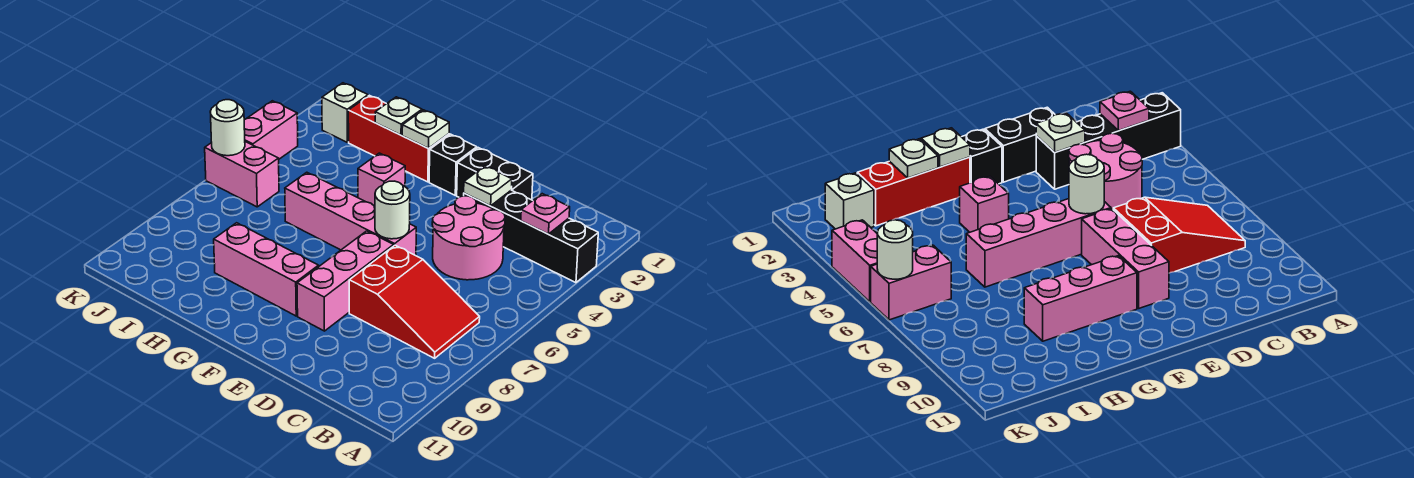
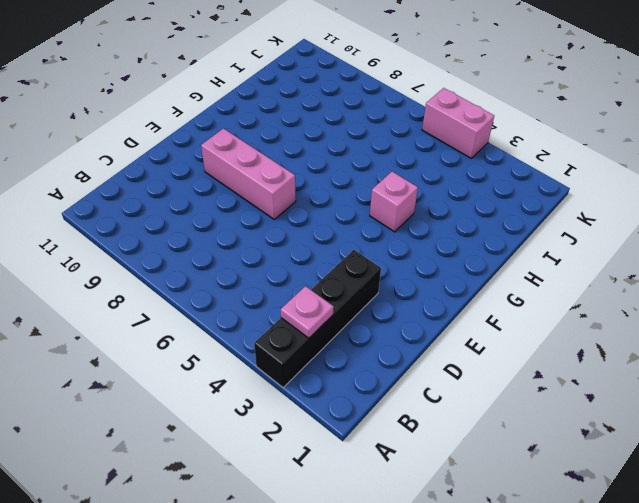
none -> red 2x3 slope [349,245,480,358]
none -> pink 2x2 round brick [432,196,505,280]
none -> black 1x2 brick [457,148,533,200]

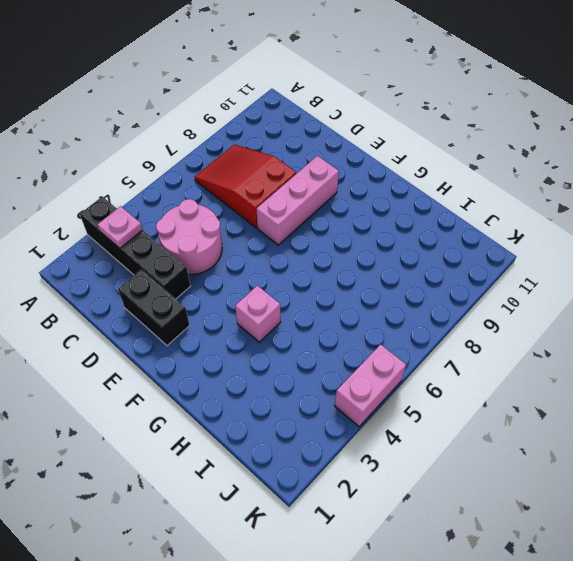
none -> pink 1x4 brick [285,172,416,256]
none -> black 1x1 brick [429,134,477,195]
none -> pink 1x3 brick [214,223,319,316]

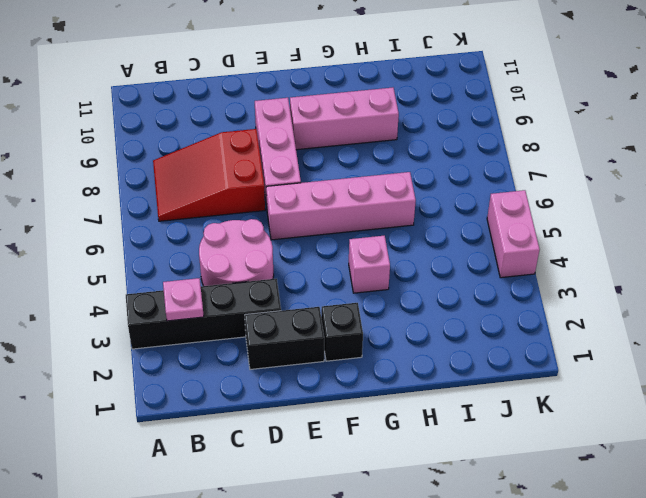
none -> red 1x3 brick [348,95,449,182]
none -> white 1x1 brick [322,83,368,142]
none -> pink 1x2 brick [205,142,279,207]

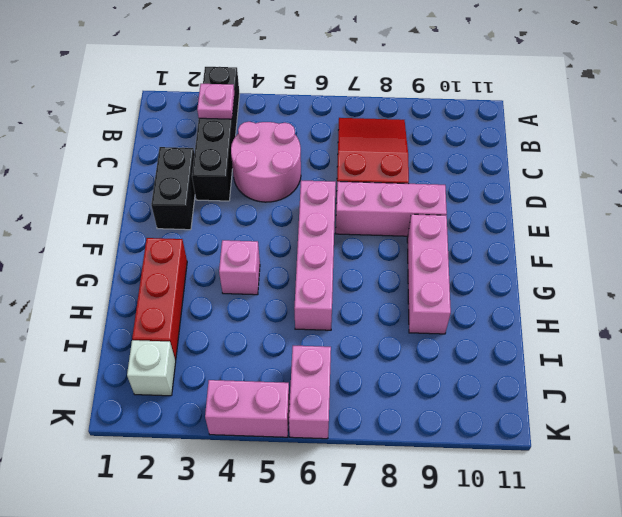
none -> black 1x1 brick [429,134,477,195]
none -> white 1x1 plate [464,166,512,206]
none -> white 1x1 round brick [375,181,410,239]

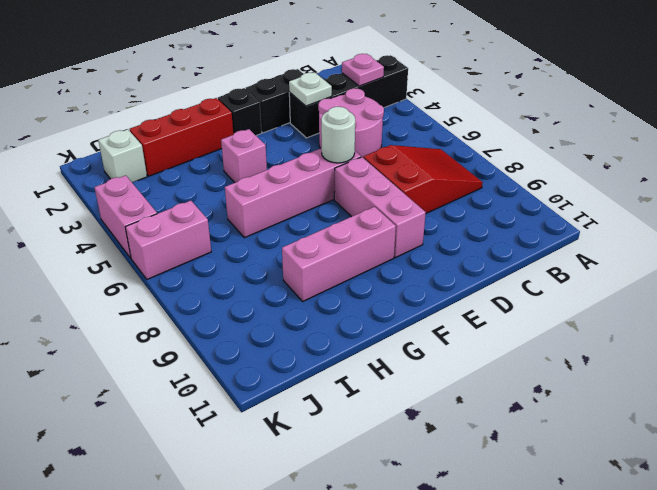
none -> white 1x1 plate [402,110,449,148]
none -> white 1x1 plate [375,97,422,135]
none -> white 1x1 round brick [210,100,245,156]

